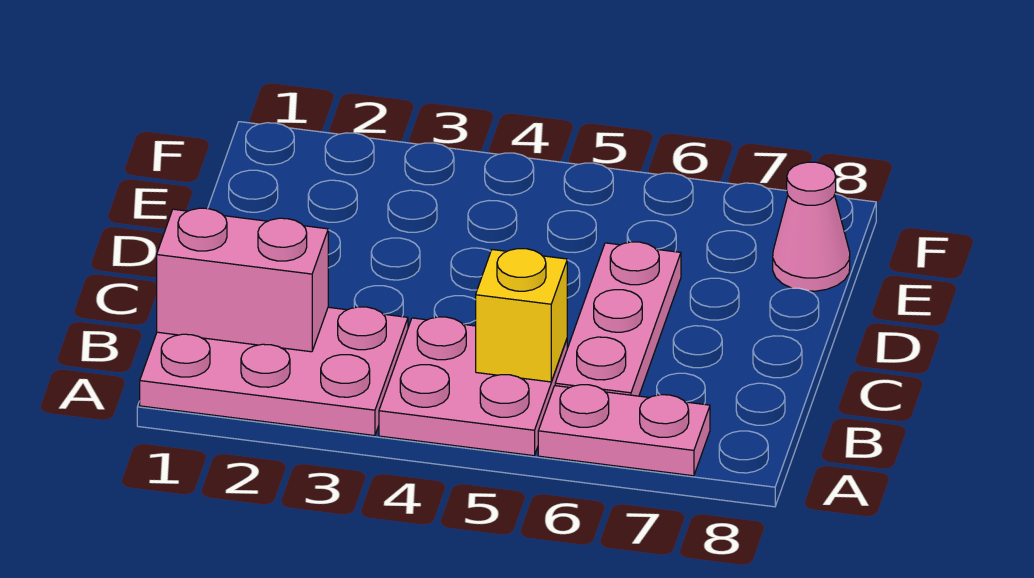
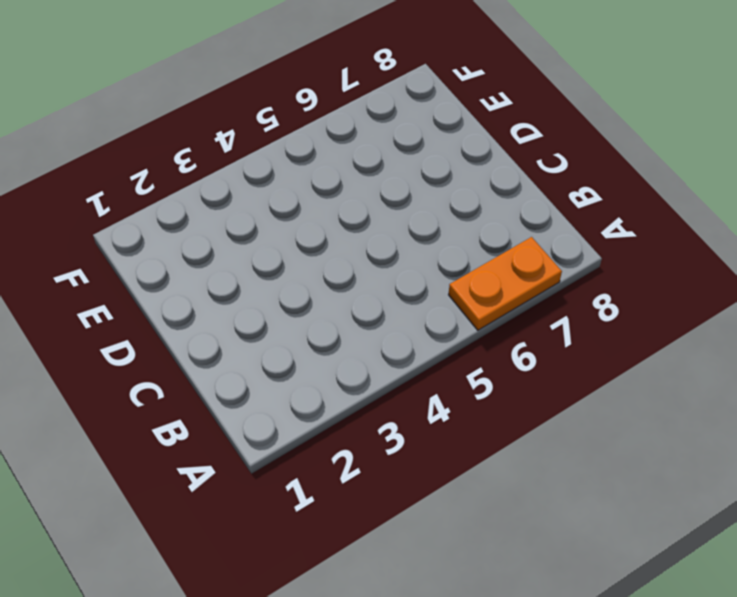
orange 1x2 plate [449,237,562,330] -> pink 1x2 plate [538,385,710,476]
none -> pink 2x3 plate [140,307,408,436]
none -> pink 2x2 plate [379,317,567,456]

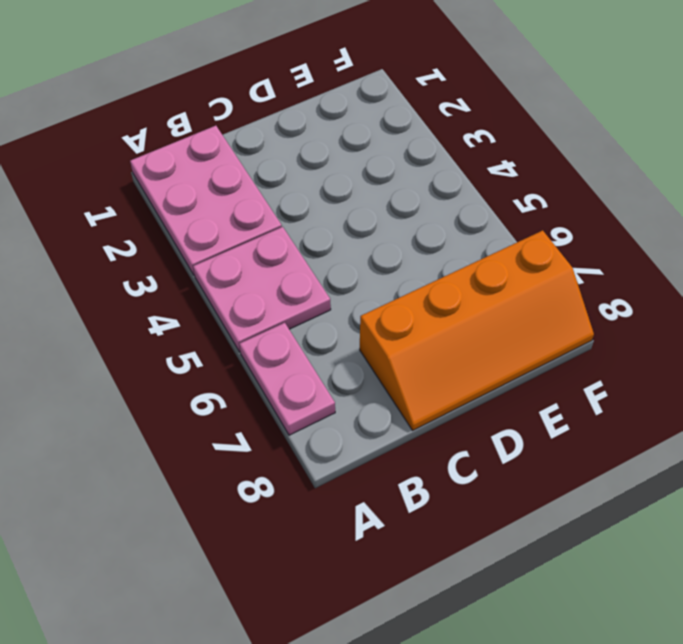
orange 2x4 slope [360,230,594,430] -> pink 1x1 cone [773,162,850,291]
none -> pink 1x3 plate [555,242,681,396]
none -> pink 1x2 brick [157,208,328,352]

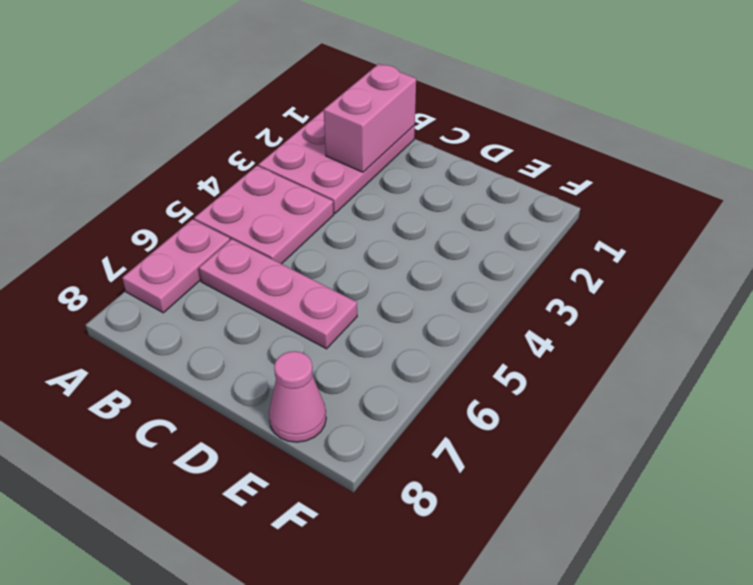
none -> yellow 1x1 brick [476,249,567,382]

